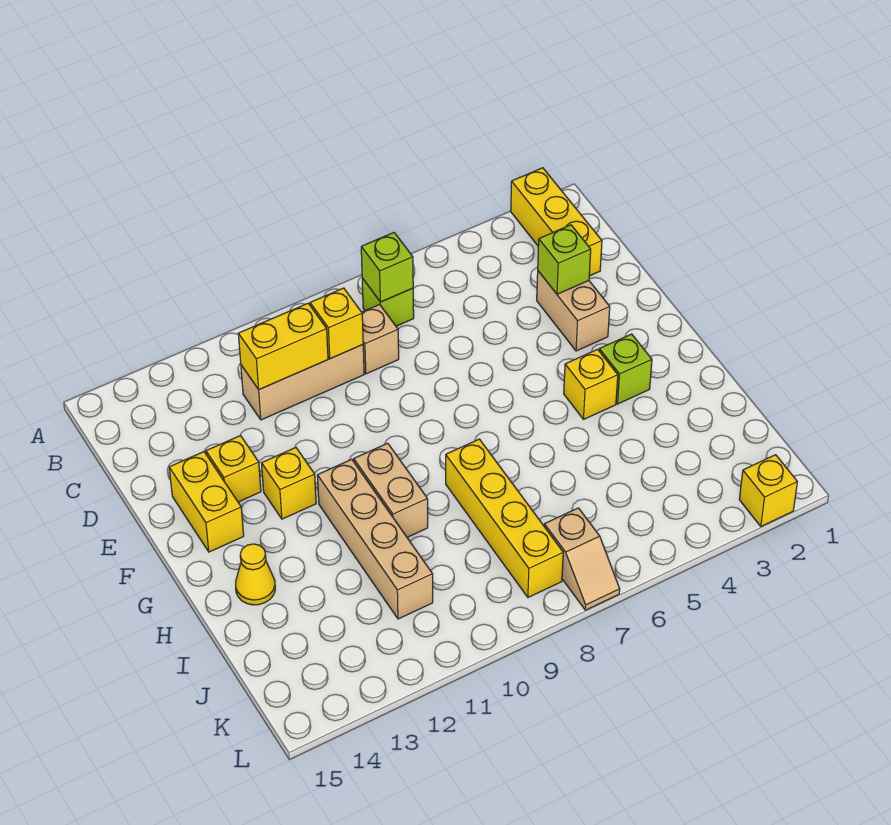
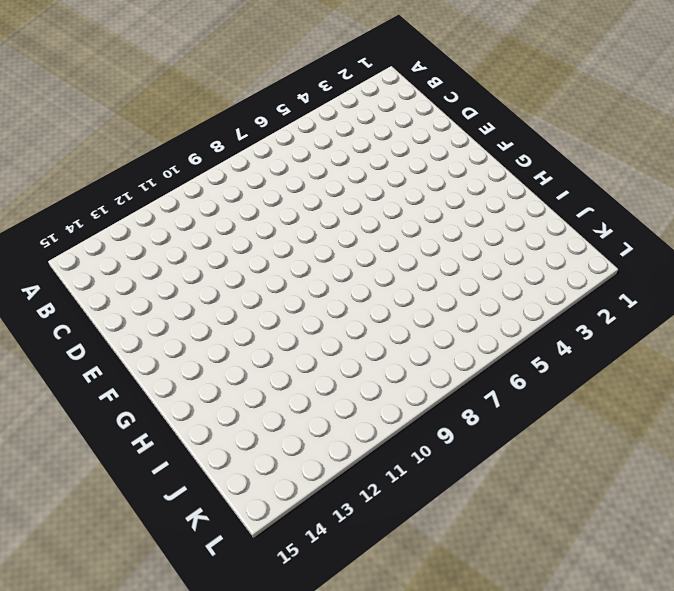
none -> yellow 1x3 brick [511,168,602,276]
none -> lime 1x1 brick [362,278,414,326]
none -> tan 1x1 brick [362,305,399,374]

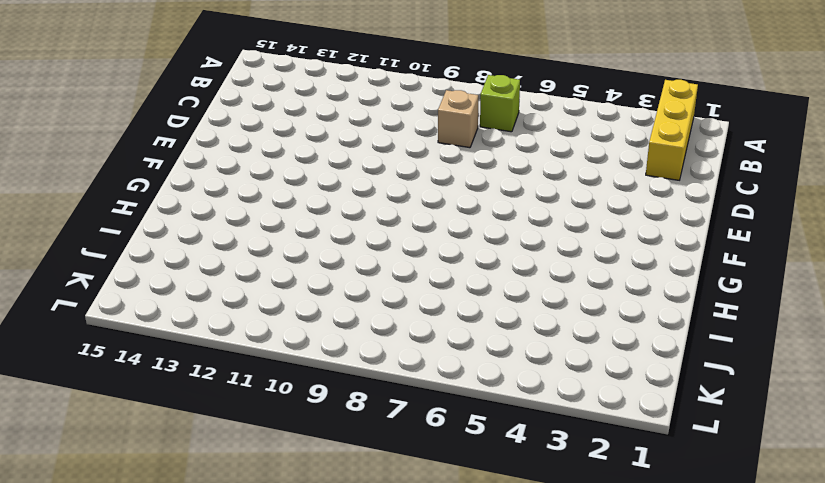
none -> tan 1x3 brick [241,345,364,420]
none -> tan 1x2 brick [537,271,610,351]
none -> yellow 1x1 brick [206,435,261,502]

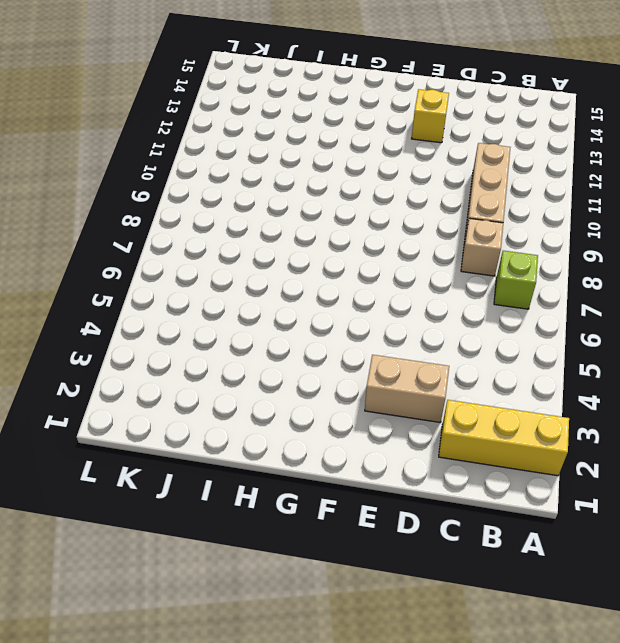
none -> yellow 1x2 brick [169,452,244,552]
none -> yellow 1x1 brick [262,448,316,519]
none -> lime 1x1 brick [599,334,652,404]

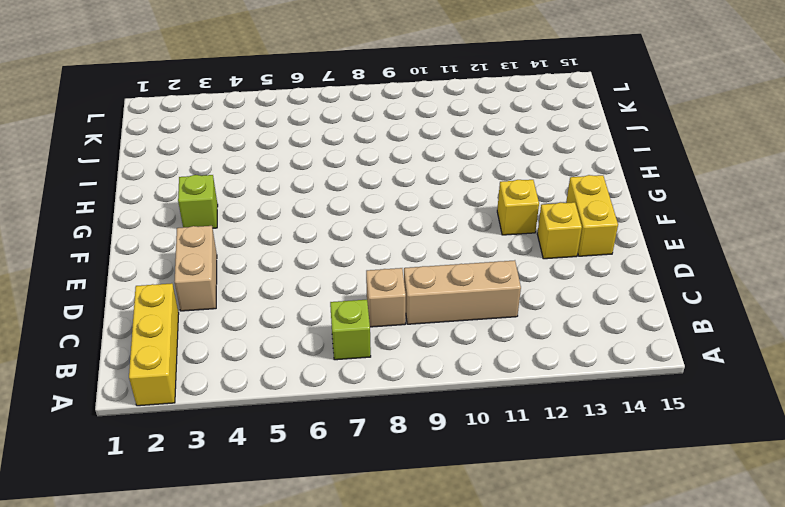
none -> yellow 1x1 brick [564,349,618,419]
none -> tan 1x2 brick [354,443,428,537]
none -> tan 1x4 brick [317,459,433,619]

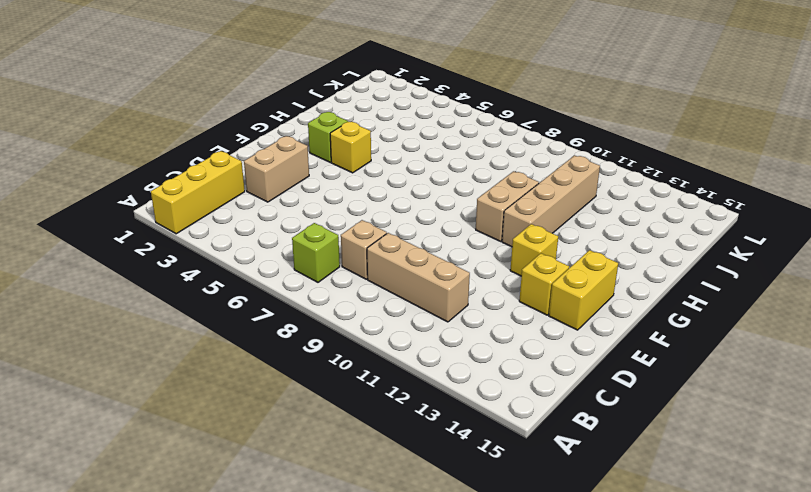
none -> yellow 1x4 brick [446,439,563,597]
none -> yellow 1x1 cone [236,544,275,605]
none -> tan 1x2 slope [544,508,620,610]

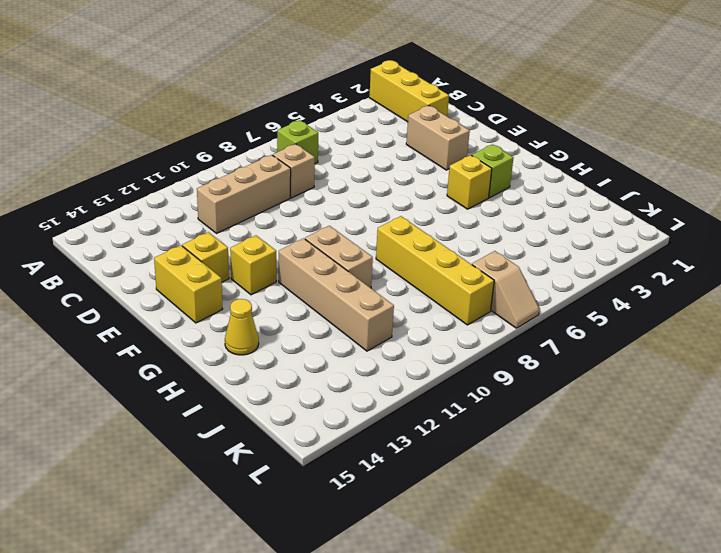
none -> yellow 1x1 brick [739,455,797,526]
none -> lime 1x1 brick [361,233,413,302]
none -> yellow 1x1 brick [310,288,363,359]

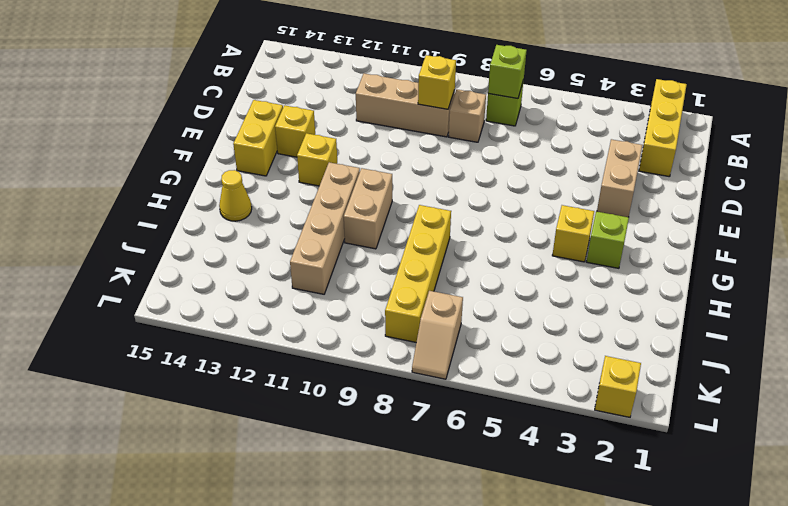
none -> yellow 1x2 brick [238,304,328,389]
none -> lime 1x1 brick [538,225,591,294]

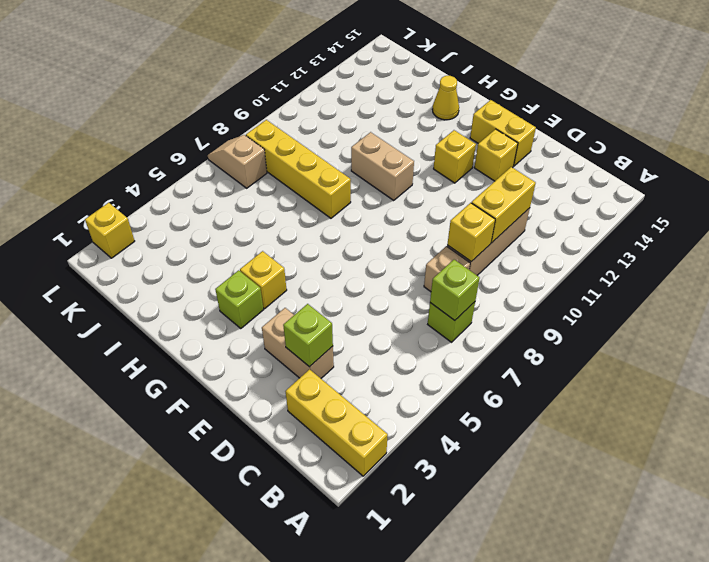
none -> tan 1x4 brick [317,459,433,619]

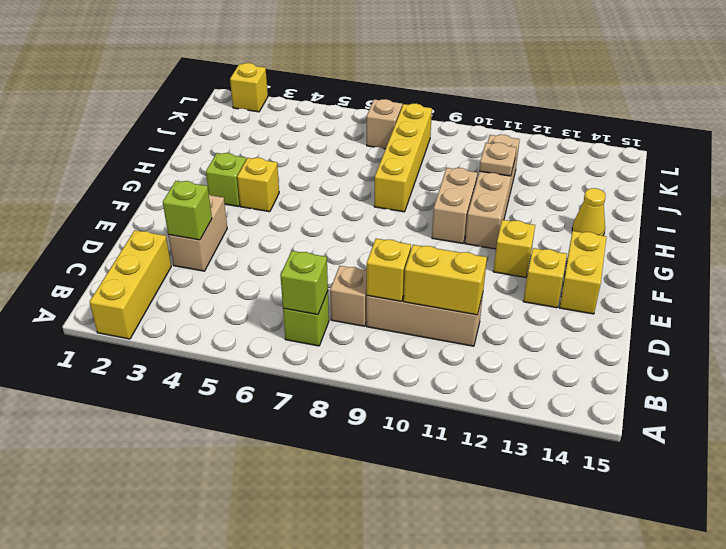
tan 1x1 plate [479,143,516,176] -> none

